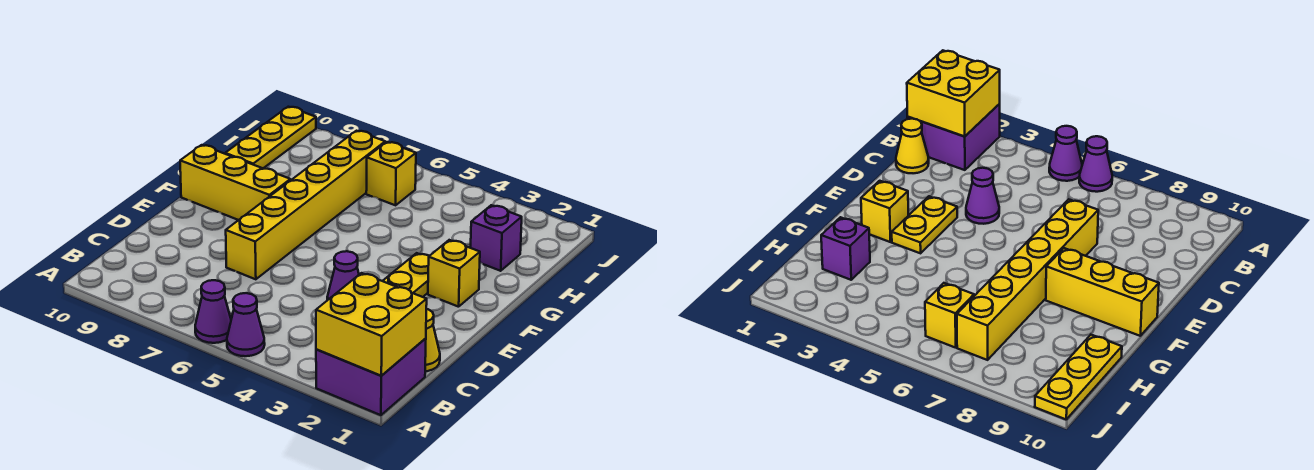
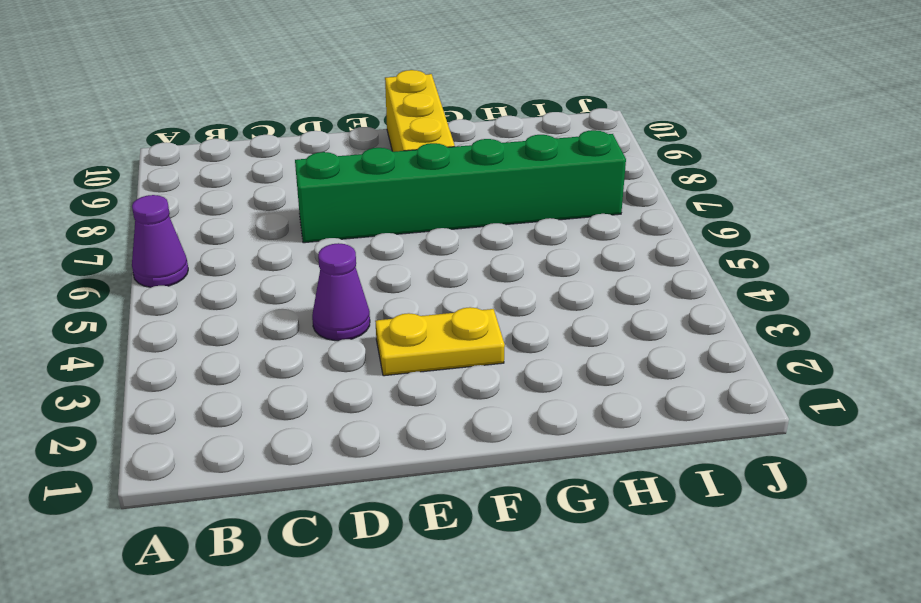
green 1x6 brick [295,130,626,243] -> yellow 1x6 brick [226,131,385,279]
none -> purple 2x2 brick [316,338,426,415]
none -> purple 1x1 cone [227,293,265,356]
none -> yellow 1x1 cone [425,309,440,371]

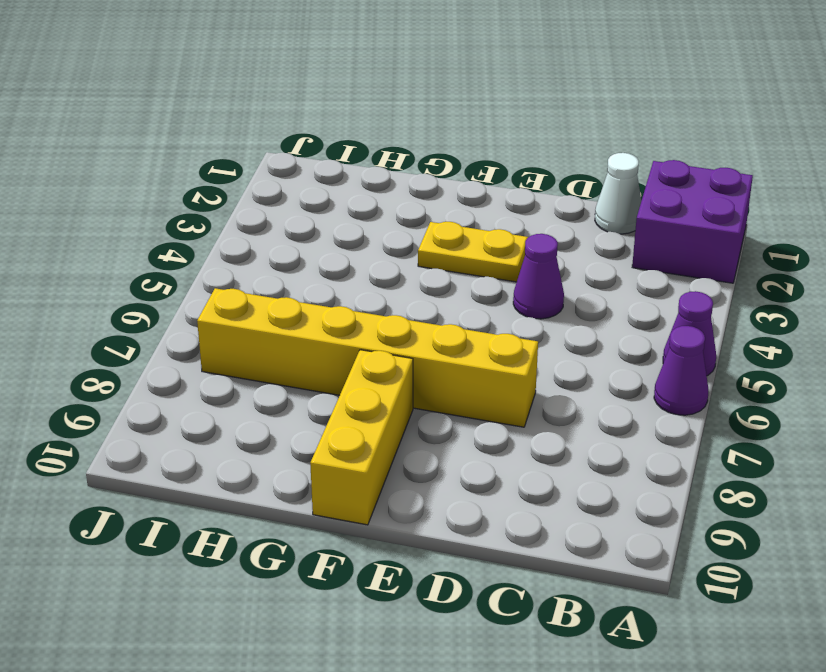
white 1x1 cone [595,153,642,234] -> yellow 1x1 cone [425,309,440,371]
none -> yellow 1x1 brick [428,240,480,307]
none -> purple 1x1 brick [471,205,522,271]
none -> yellow 1x3 plate [225,107,316,168]

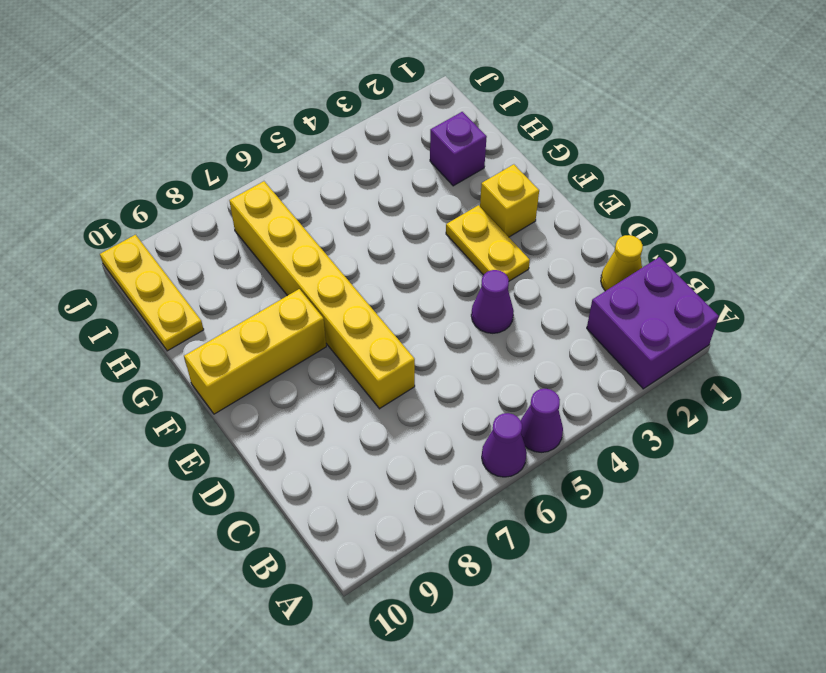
none -> yellow 1x1 brick [366,142,416,205]
none -> yellow 2x2 brick [316,273,427,376]

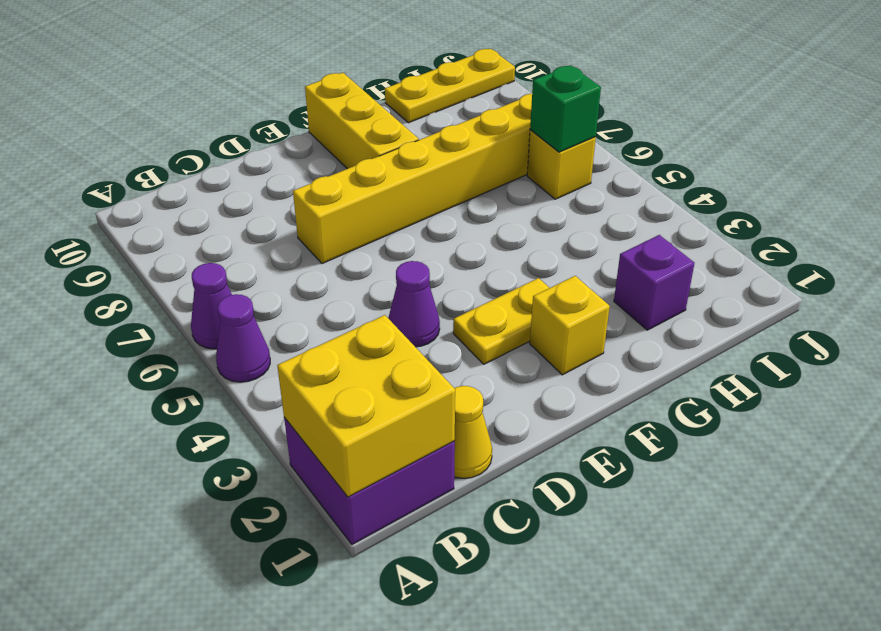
green 1x1 brick [530,65,601,152] -> none

